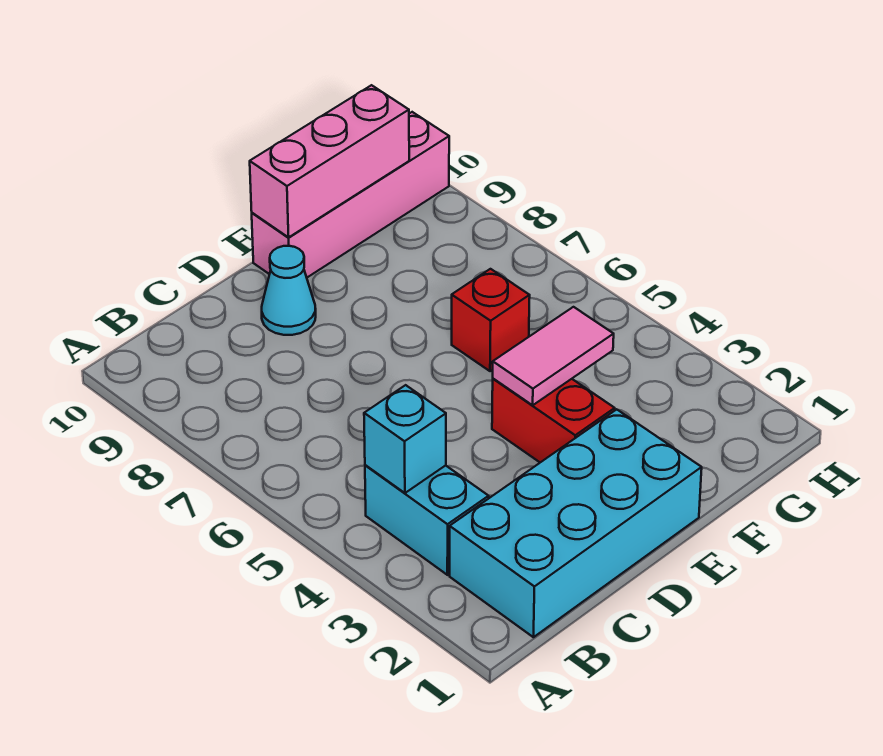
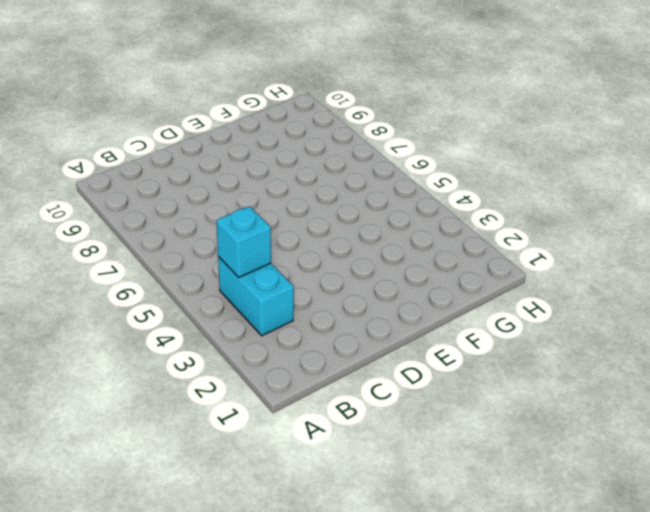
none -> cyan 2x4 brick [450,409,702,637]
none -> cyan 1x1 cone [262,246,316,335]

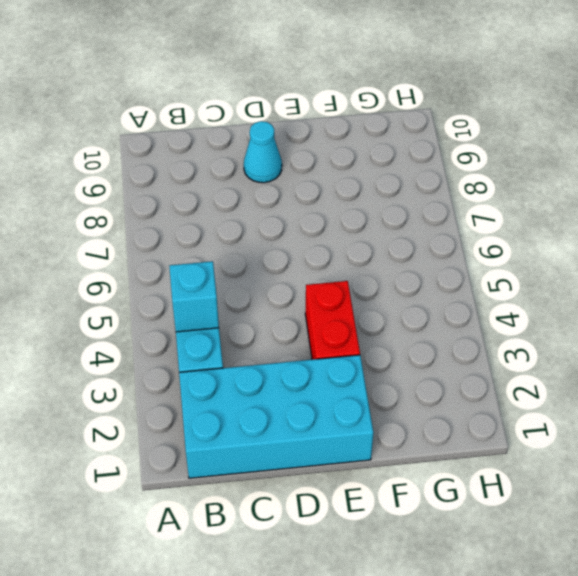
none -> pink 1x4 brick [252,112,449,277]
none -> red 1x1 brick [452,269,530,371]

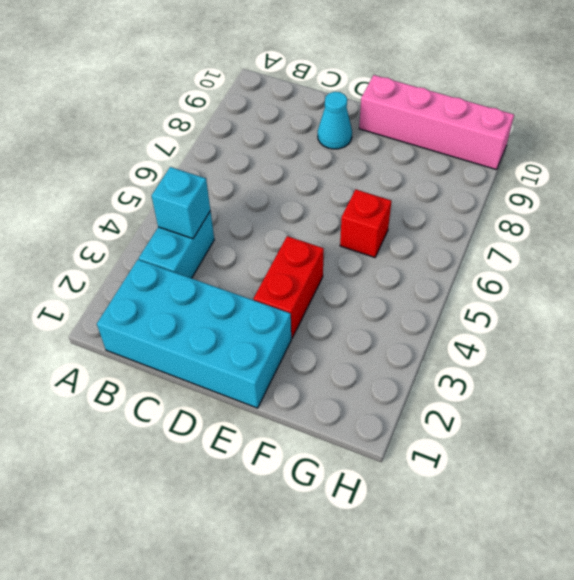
none -> pink 1x2 tile [493,307,614,405]
none -> pink 1x3 brick [250,85,409,237]

